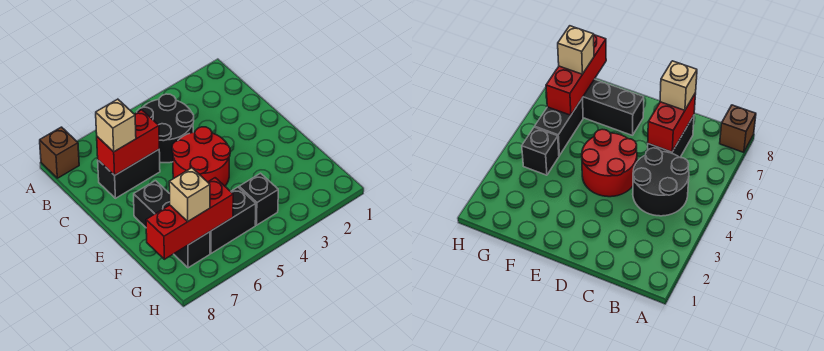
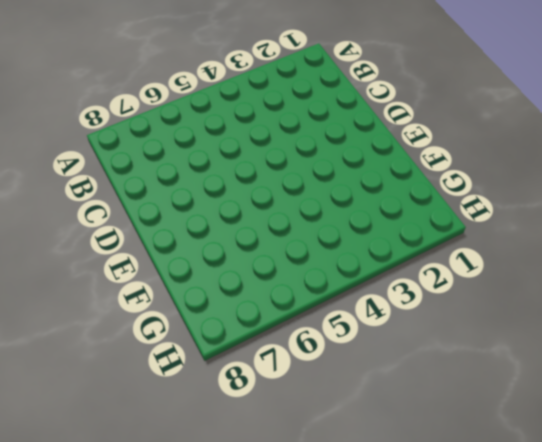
none -> brown 1x1 brick [40,127,79,178]
none -> black 2x2 round brick [137,94,194,163]

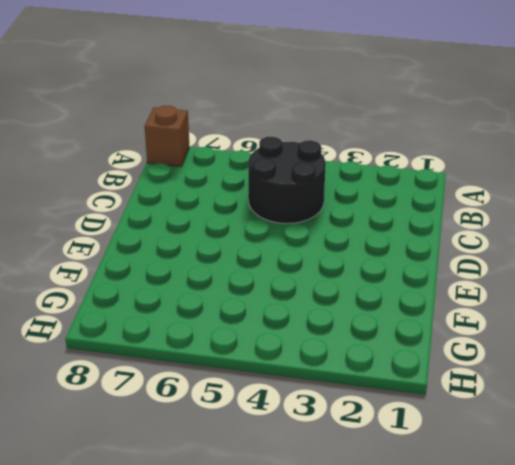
none -> black 1x2 brick [98,150,160,198]
none -> red 2x2 round brick [172,127,230,186]

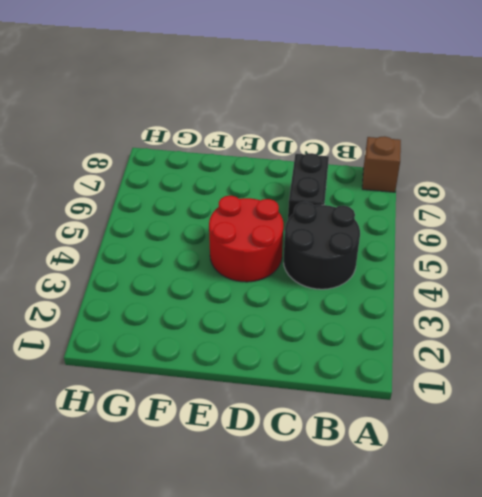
none -> black 1x3 brick [134,181,210,268]
none -> black 1x1 brick [239,173,278,225]

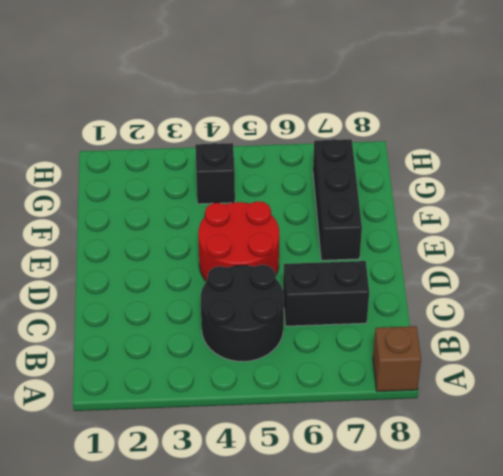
none -> black 1x2 brick [210,187,256,253]
none -> red 1x2 brick [97,110,159,175]

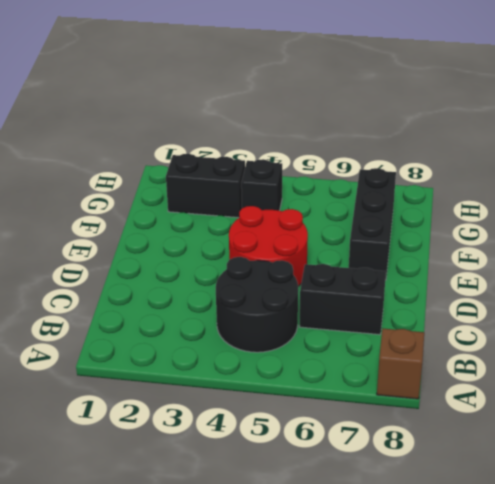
black 1x2 brick [166,154,245,218] -> black 1x2 brick moved to [210,187,256,253]
none -> red 1x2 brick [97,110,159,175]
none -> red 1x3 brick [146,178,233,259]

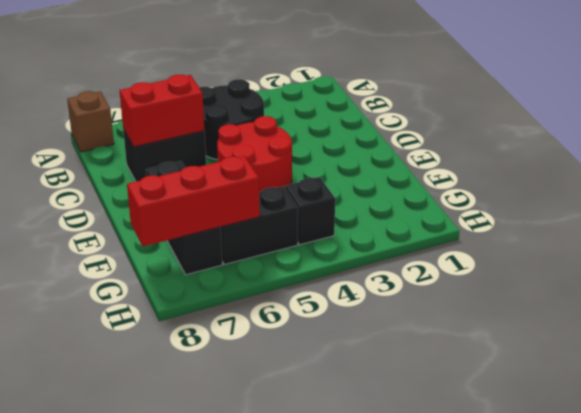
none -> tan 1x1 brick [96,99,136,152]
none -> tan 1x1 brick [169,168,210,221]

